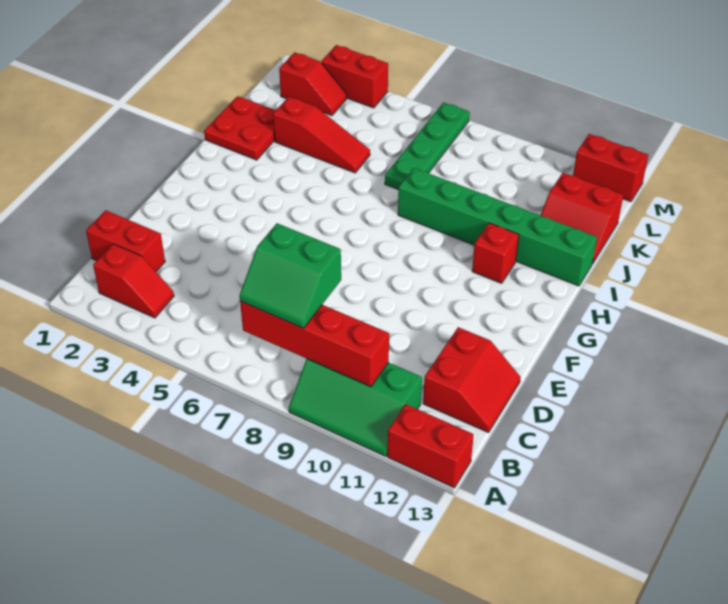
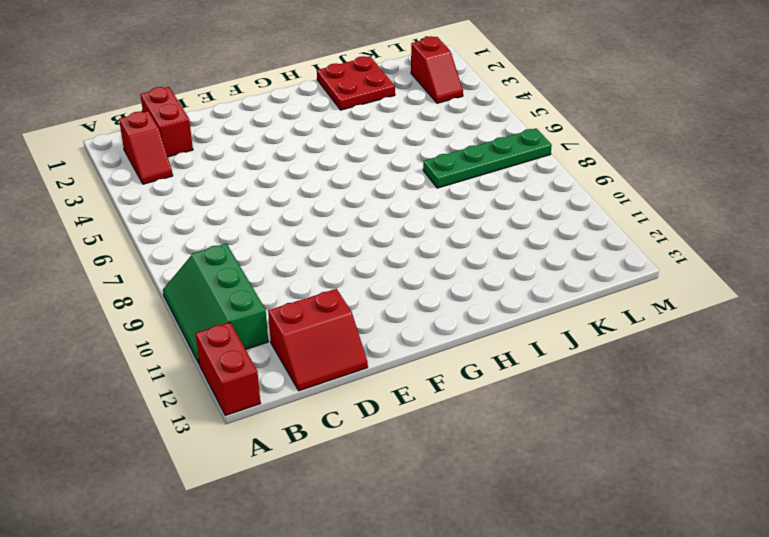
none -> red 1x1 brick [472,223,519,283]
none -> green 1x6 brick [398,168,597,286]
none -> red 1x3 slope [273,97,370,173]

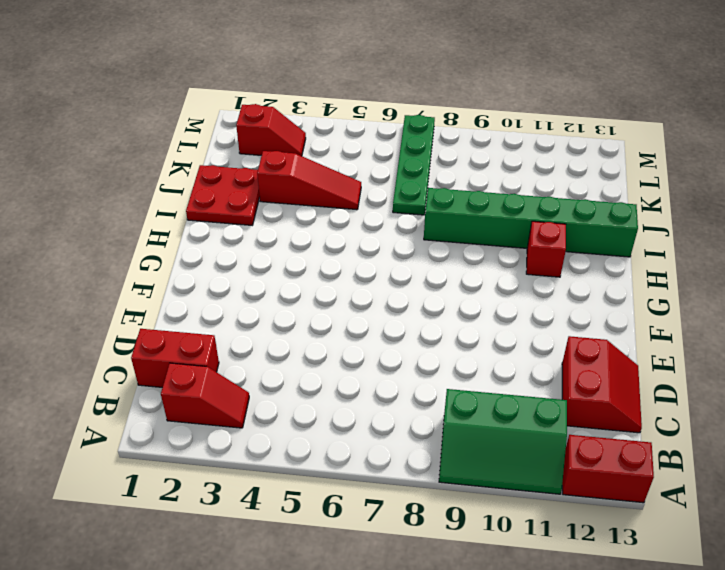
none -> red 2x2 slope [541,173,623,264]
none -> red 1x2 brick [322,45,388,108]
none -> red 1x2 brick [573,134,648,202]

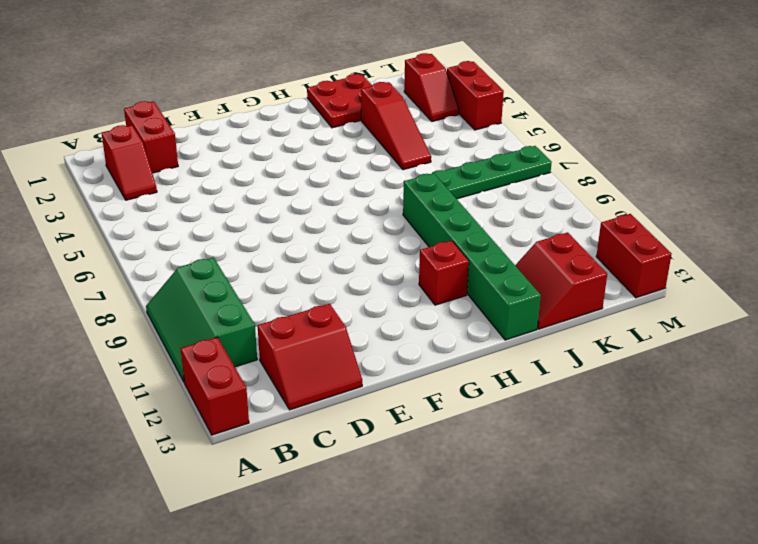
none -> red 1x4 brick [240,301,389,387]
none -> green 2x2 slope [240,223,341,328]

